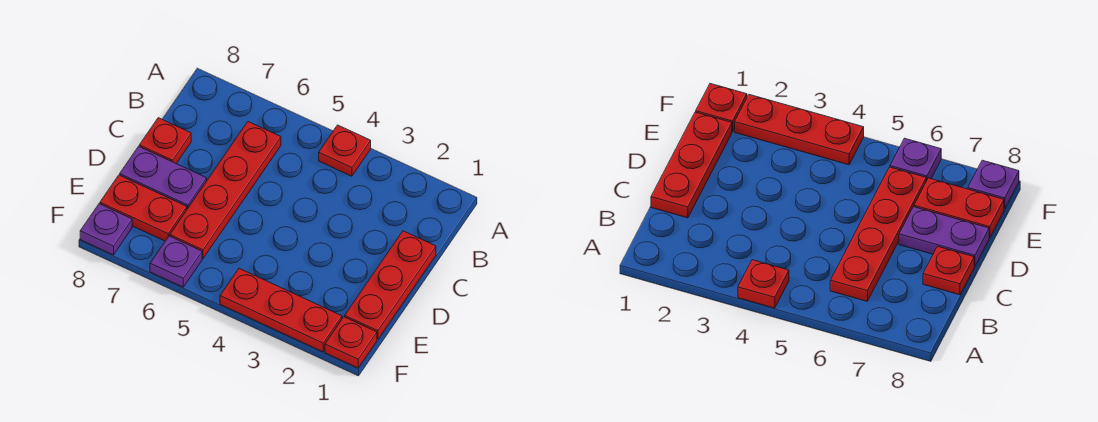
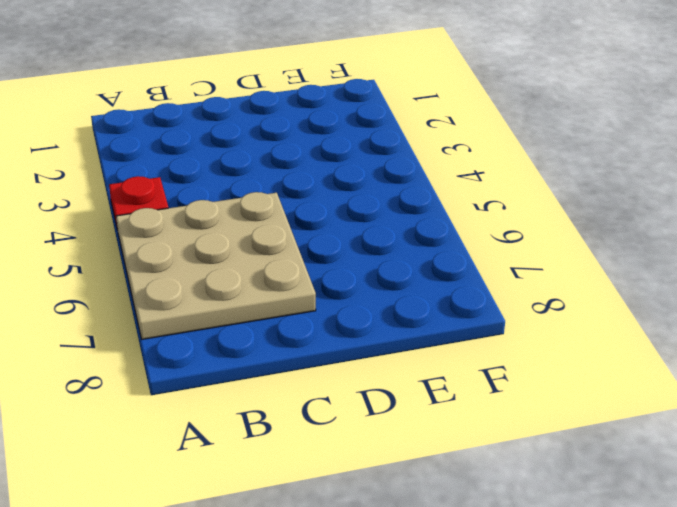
tan 3x3 plate [116,192,316,339] -> red 1x4 plate [170,122,281,258]
none -> red 1x3 plate [345,231,436,339]
none -> red 1x1 plate [139,118,191,164]

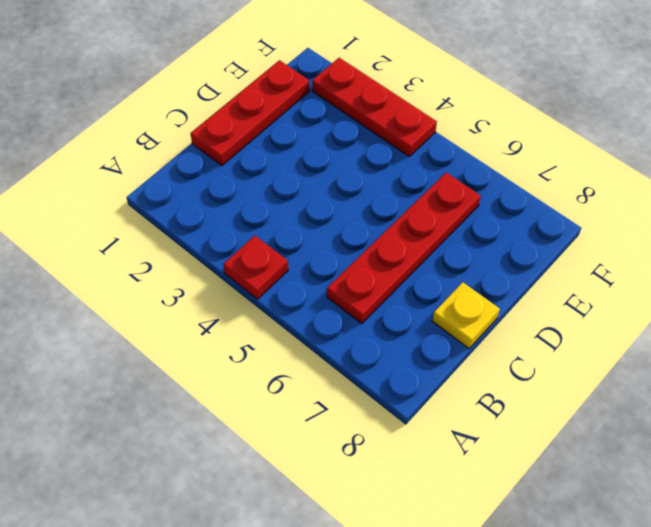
yellow 1x1 plate [432,282,500,348] -> red 1x1 plate [139,118,191,164]
none -> purple 1x2 plate [120,146,207,209]
none -> red 1x2 plate [100,175,187,241]

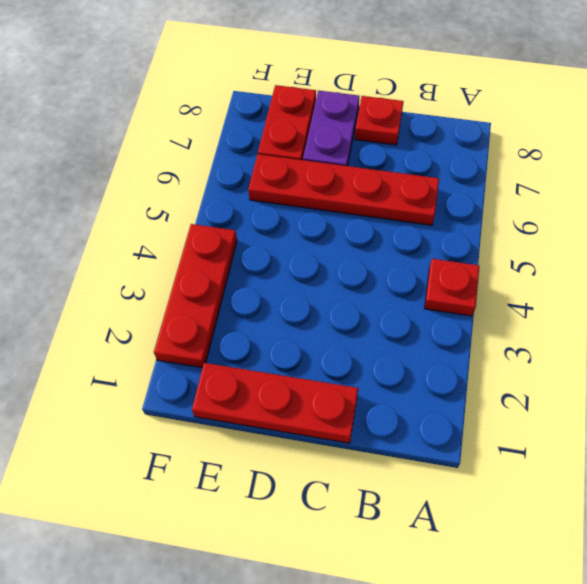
none -> red 1x1 plate [325,317,377,368]
none -> purple 1x1 plate [150,236,202,287]

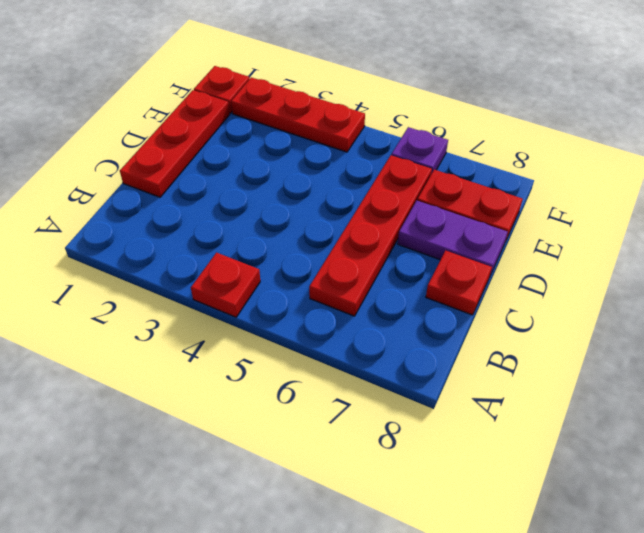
none -> purple 1x1 plate [80,204,132,255]

